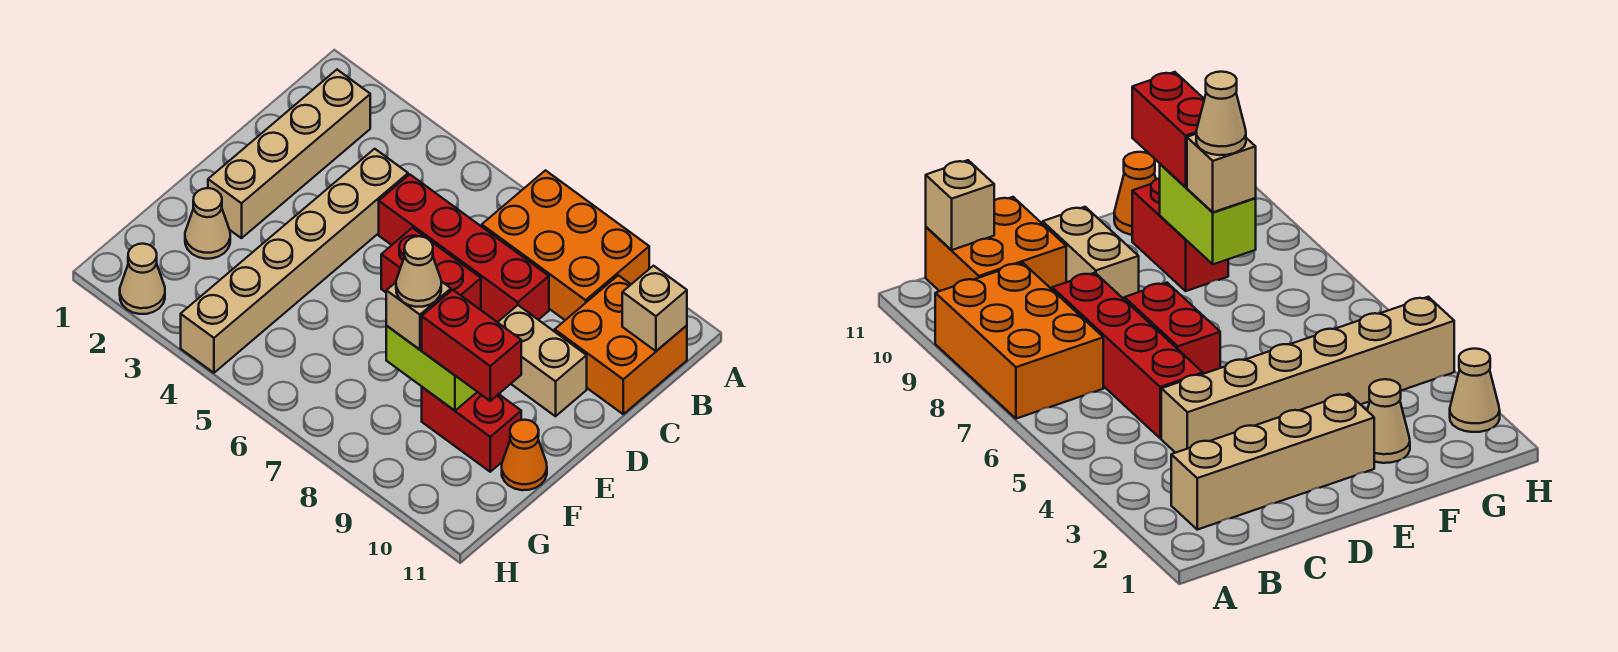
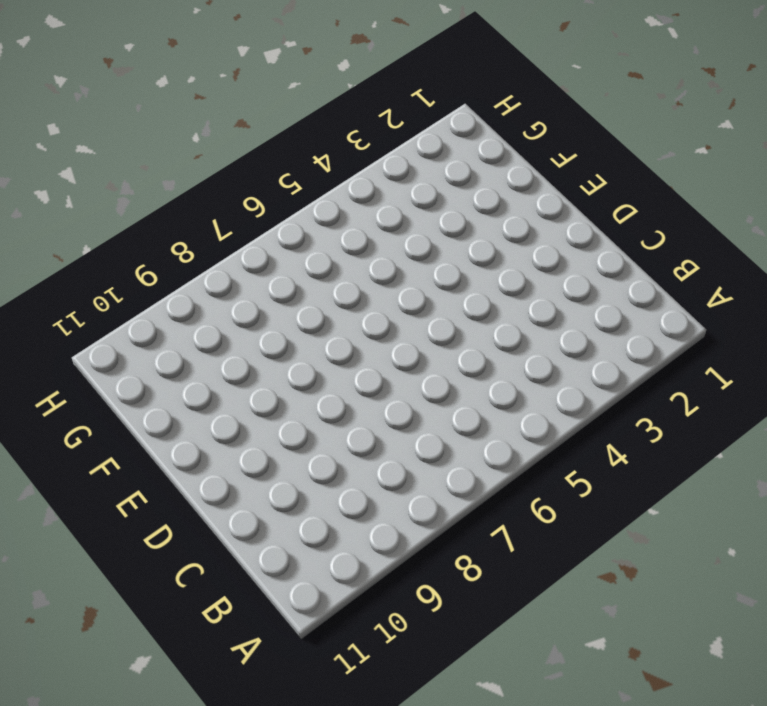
none -> orange 2x3 brick [482,170,649,320]
none -> tan 1x4 brick [208,70,370,238]
none -> orange 2x2 brick [555,275,687,414]

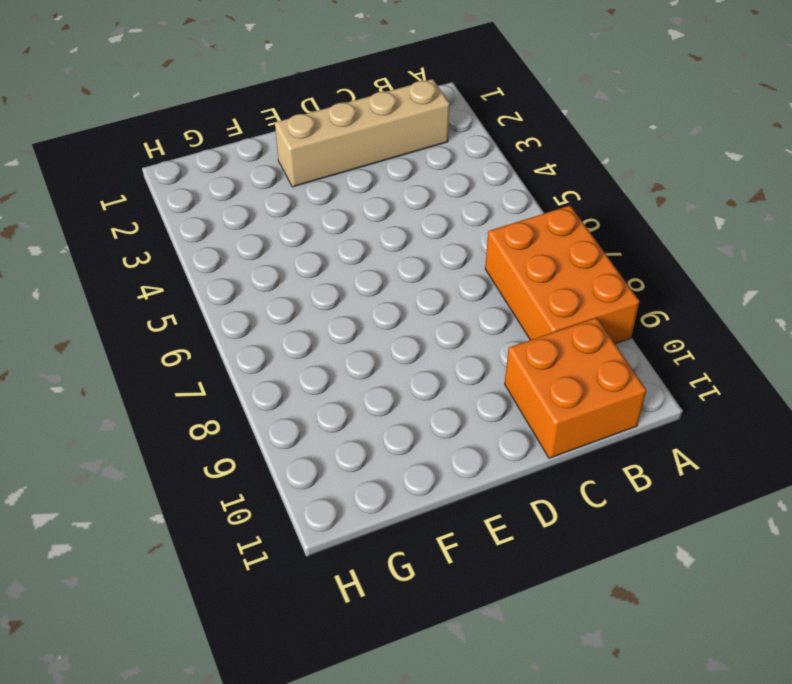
none -> tan 1x6 brick [181,149,408,373]
none -> red 1x4 brick [379,175,549,322]
none -> red 1x2 brick [381,228,481,310]

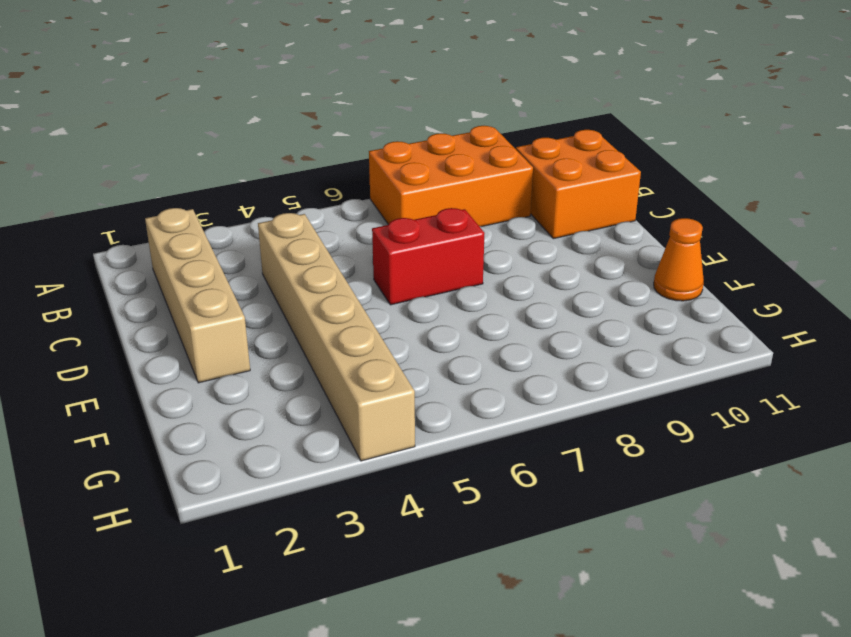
none -> red 1x4 brick [379,175,549,322]
none -> tan 1x2 brick [498,305,587,416]
none -> tan 1x1 cone [185,188,230,259]

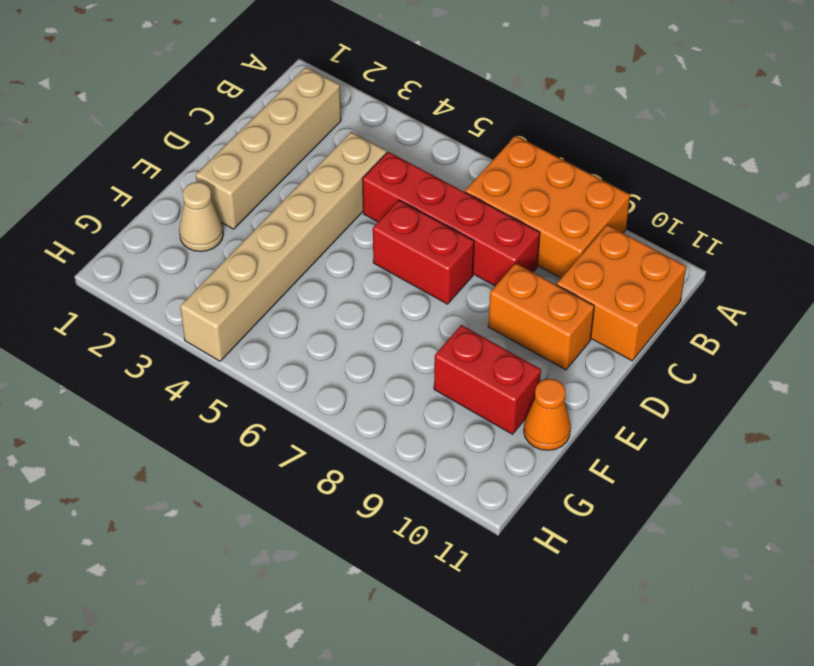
orange 1x2 brick [488,263,594,370] -> tan 1x2 brick [498,305,587,416]
none -> tan 1x1 cone [120,244,165,314]
none -> tan 1x1 brick [622,266,687,351]
none -> lime 1x2 brick [386,326,477,411]

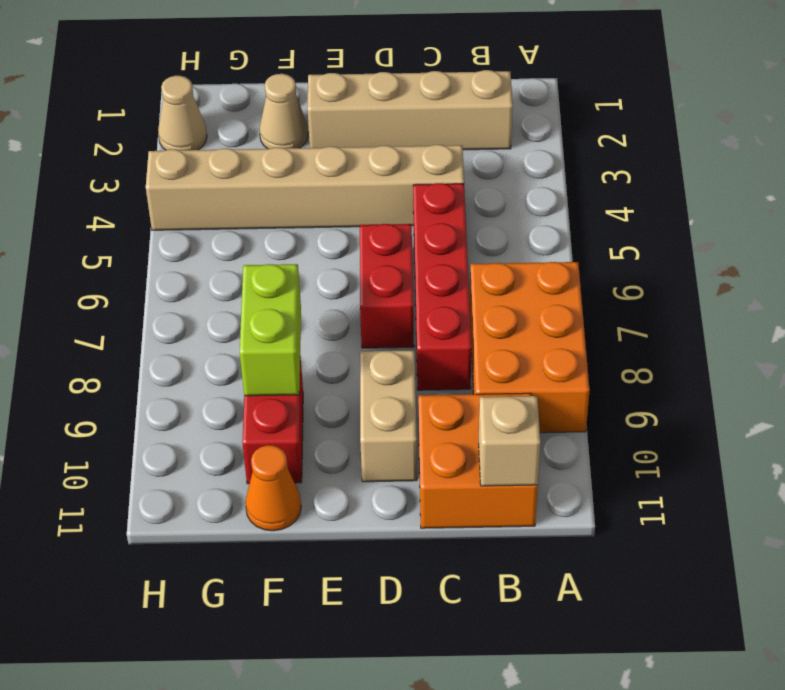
none -> tan 1x1 brick [386,281,451,349]
none -> red 1x2 brick [422,290,521,401]
none -> tan 1x1 cone [396,236,441,307]

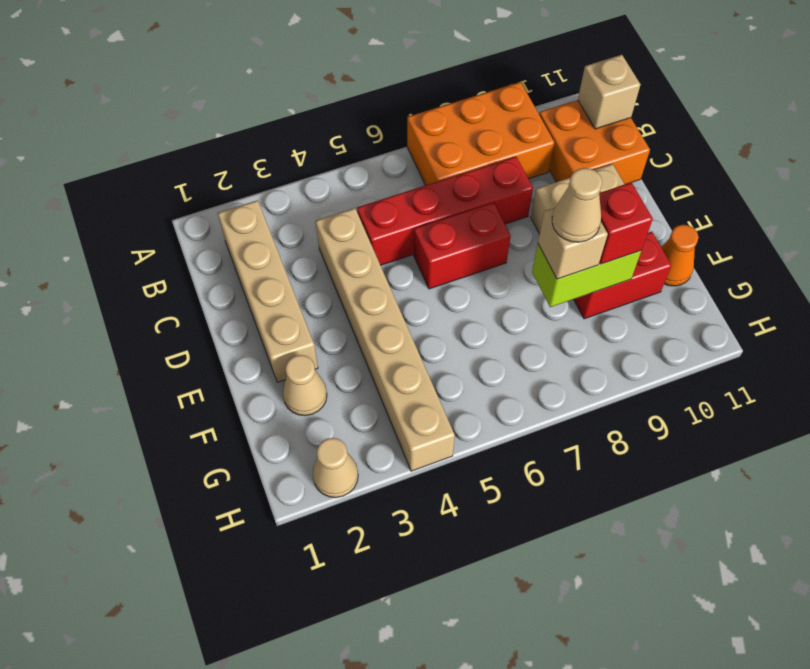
red 1x1 brick [599,182,653,264] -> red 1x2 brick [422,290,521,401]

